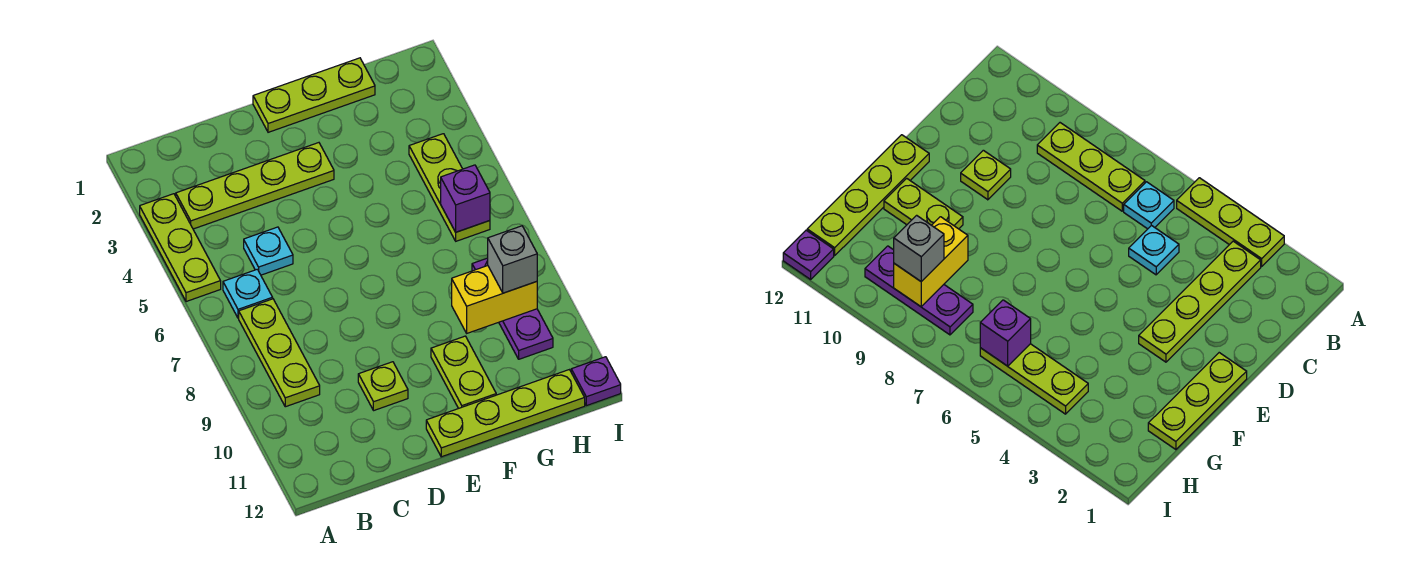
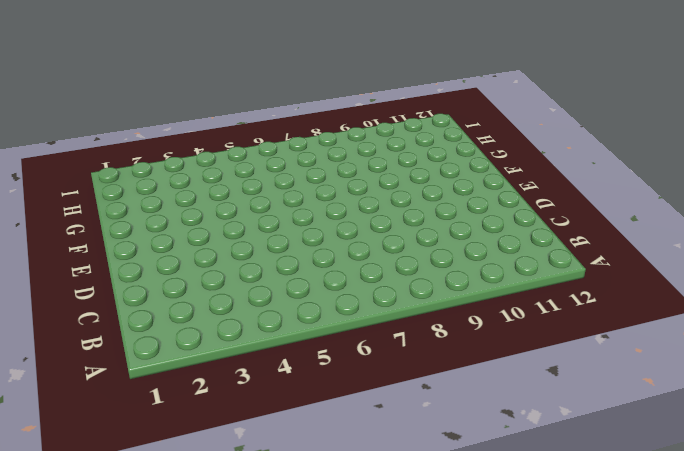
none -> lime 1x3 plate [140,194,221,302]
none -> lime 1x4 plate [176,143,334,229]
none -> cyan 1x1 plate [223,269,273,318]

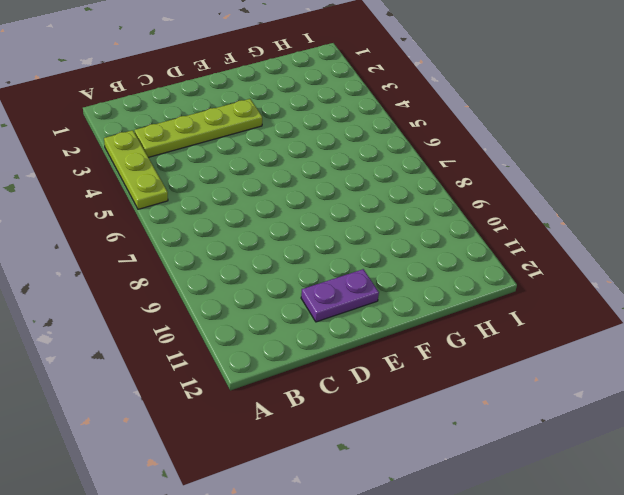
purple 1x2 plate [301,269,379,322] -> none
none -> cyan 1x1 plate [223,269,273,318]
none -> lime 1x3 plate [239,299,320,407]
none -> cyan 1x1 plate [244,227,293,275]

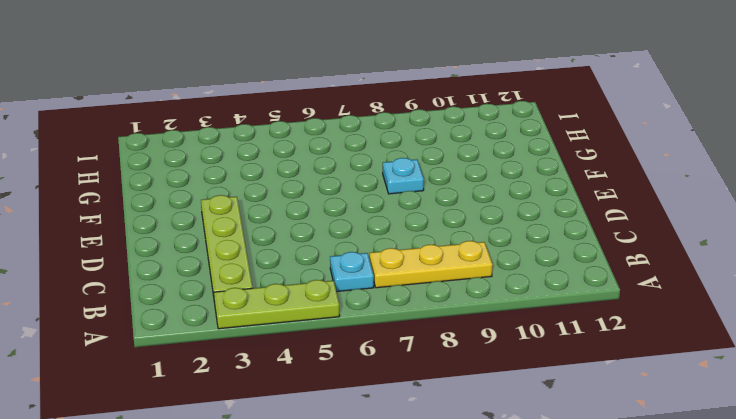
yellow 1x3 plate [370,241,493,288] -> lime 1x3 plate [239,299,320,407]
cyan 1x1 plate [383,158,424,194] -> cyan 1x1 plate moved to [244,227,293,275]
none -> lime 1x1 plate [358,362,408,411]
none -> lime 1x3 plate [253,58,375,132]
none -> lime 1x4 plate [426,370,585,457]

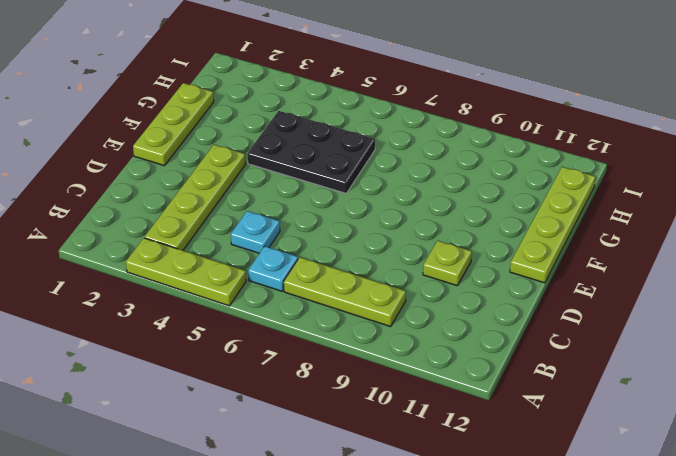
black 2x3 plate [247,111,375,193] -> none
none -> lime 1x2 plate [431,336,496,408]
none -> lime 1x3 plate [409,134,490,241]
none -> purple 1x3 plate [472,258,553,359]

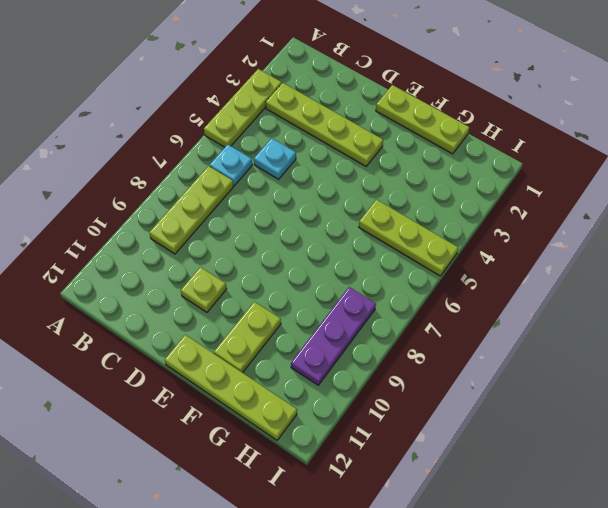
lime 1x3 plate [359,200,458,276] -> lime 1x3 plate turned to [409,134,490,241]
none -> purple 1x1 plate [571,357,621,406]
none -> yellow 1x2 brick [452,266,537,333]
none -> purple 1x1 brick [441,165,490,232]

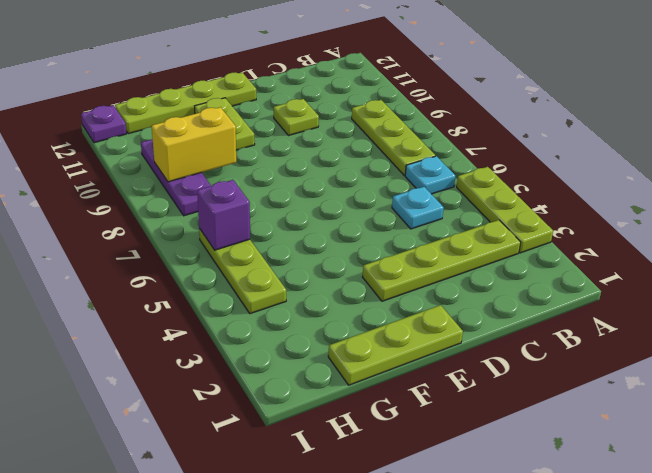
none -> grey 1x1 brick [488,226,537,293]

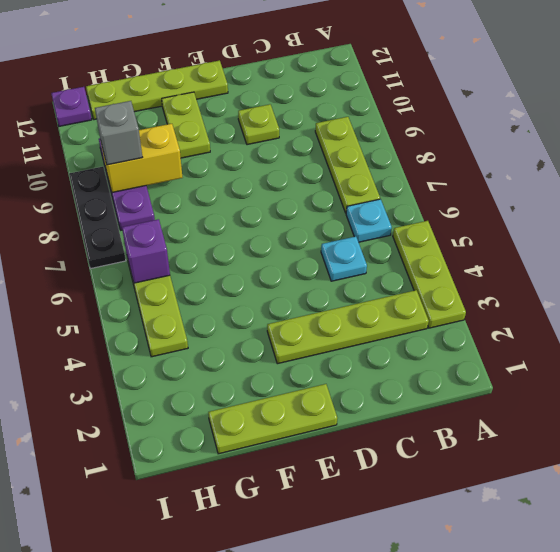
black 1x3 plate [69,167,126,269] -> none

